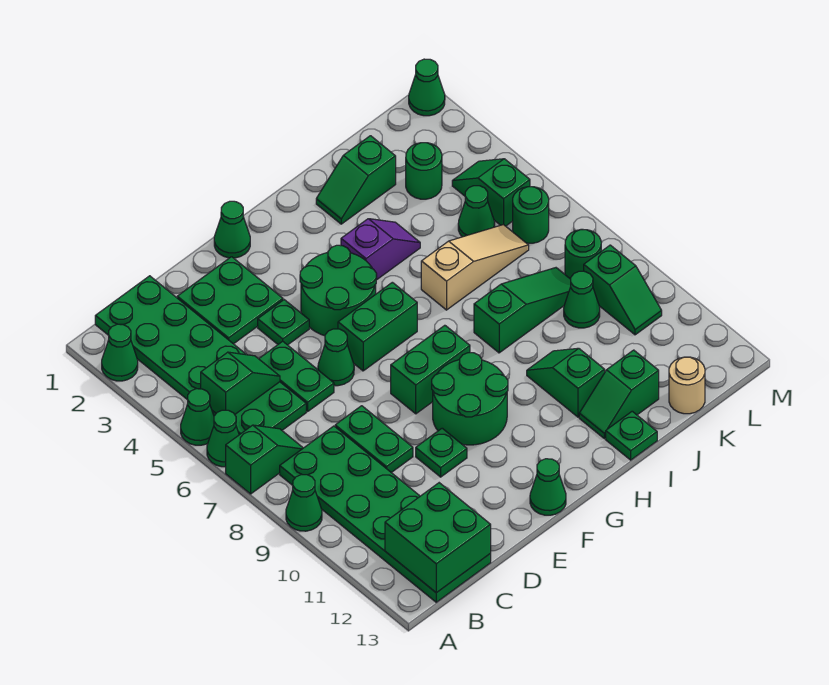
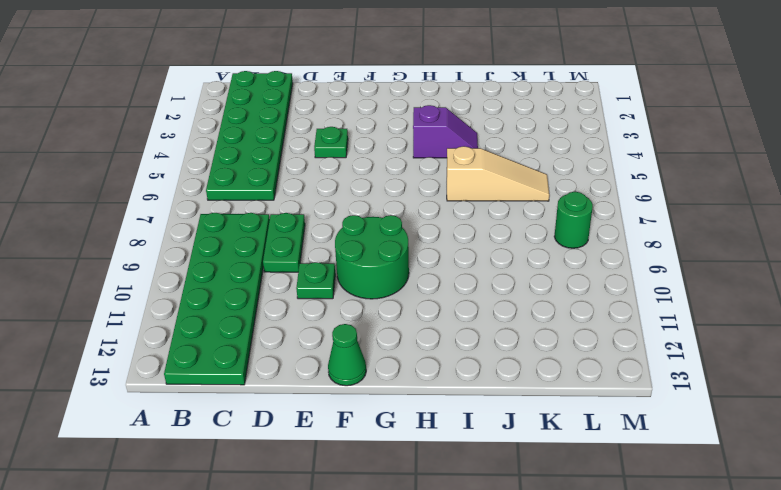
none -> green 1x1 cone [102,324,138,381]
none -> green 1x1 cone [181,389,214,445]
none -> green 1x1 cone [207,410,239,467]
none -> green 1x2 slope [226,425,303,494]

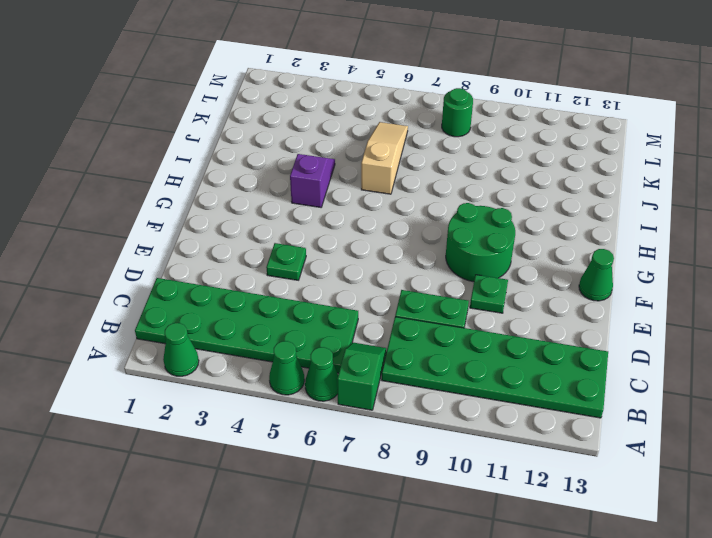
none -> green 1x1 cone [286,475,322,531]
none -> green 2x2 plate [177,257,283,344]
none -> green 1x2 plate [259,341,334,411]
none -> green 1x1 cone [318,329,354,386]

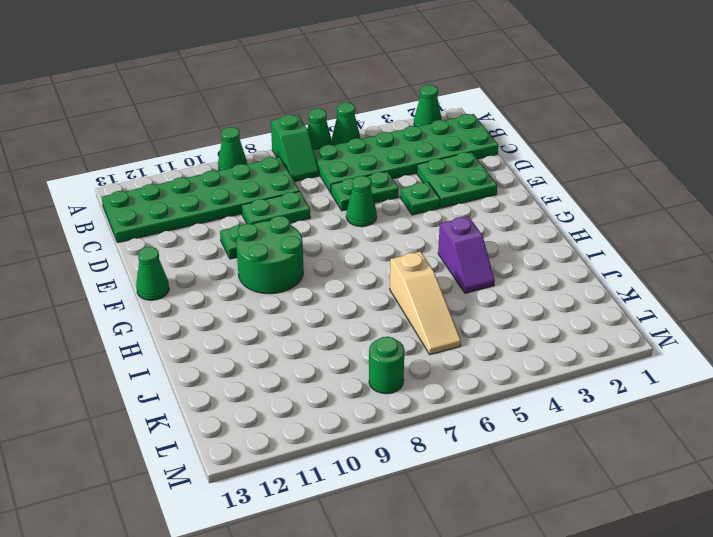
none -> green 1x1 cone [214,201,250,258]
none -> green 2x2 round brick [300,245,377,336]
none -> green 1x2 brick [338,282,417,371]
none -> green 1x2 brick [391,325,470,414]

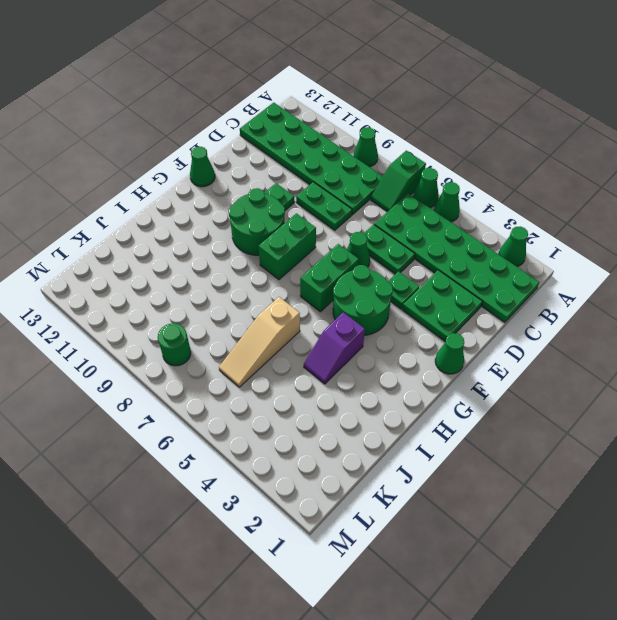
none -> green 1x2 slope [316,136,396,224]
none -> green 1x3 slope [474,268,571,353]
none -> green 1x2 slope [527,348,605,417]
none -> green 1x2 slope [579,350,659,439]

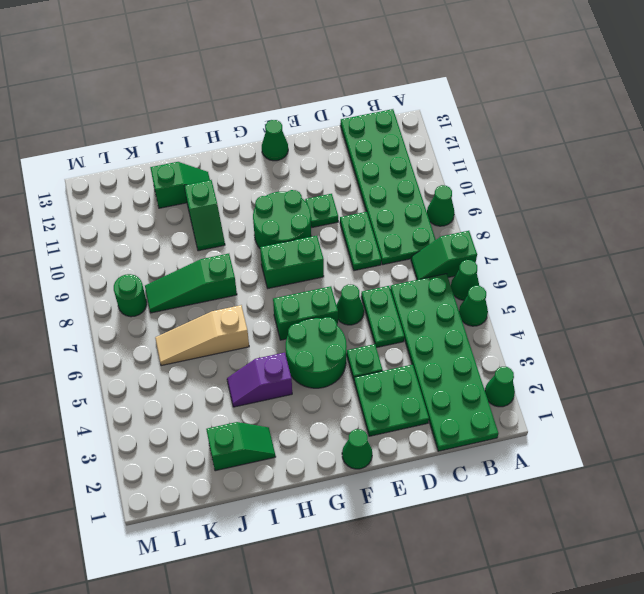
none -> green 1x1 plate [606,411,657,460]
none -> green 1x1 round brick [406,143,442,199]
none -> green 1x1 cone [458,186,495,237]
none -> green 1x1 cone [564,271,600,328]

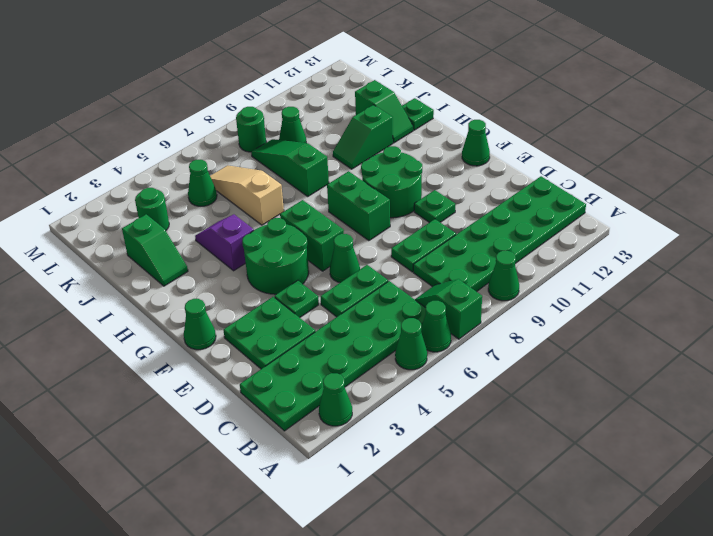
none -> tan 1x1 round brick [669,357,705,414]
none -> green 1x2 slope [452,159,530,226]
none -> green 1x1 round brick [513,187,549,243]
none -> green 1x2 slope [584,245,662,335]

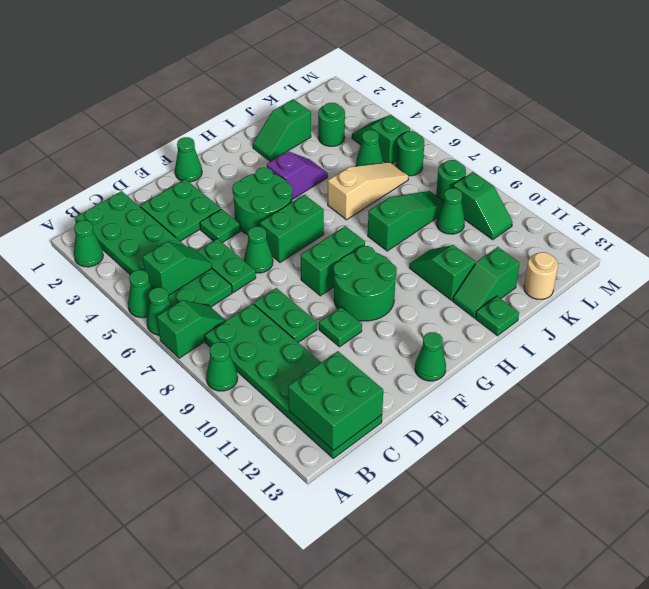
none -> green 1x1 cone [409,59,445,116]

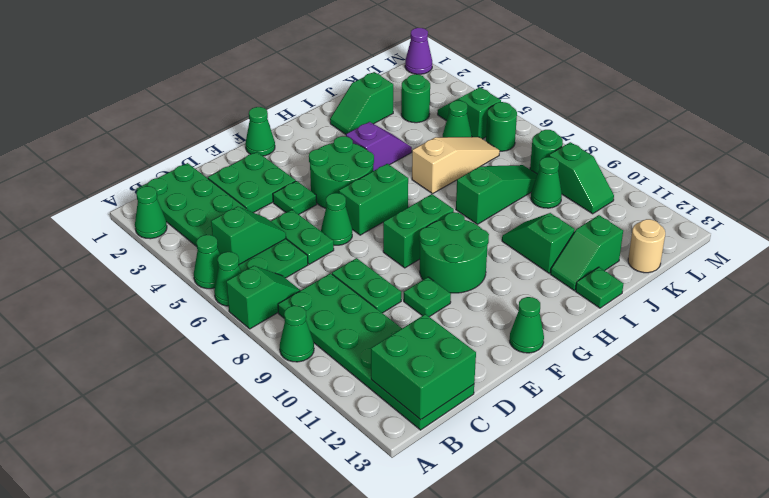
purple 1x1 cone [405,28,432,74] -> green 1x1 cone [409,59,445,116]

